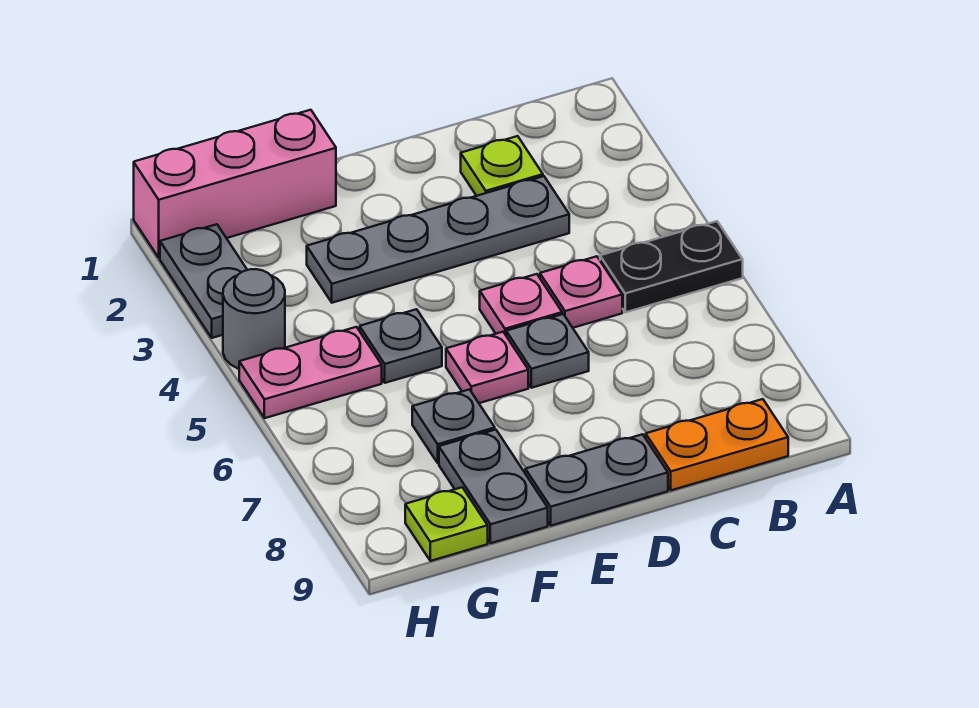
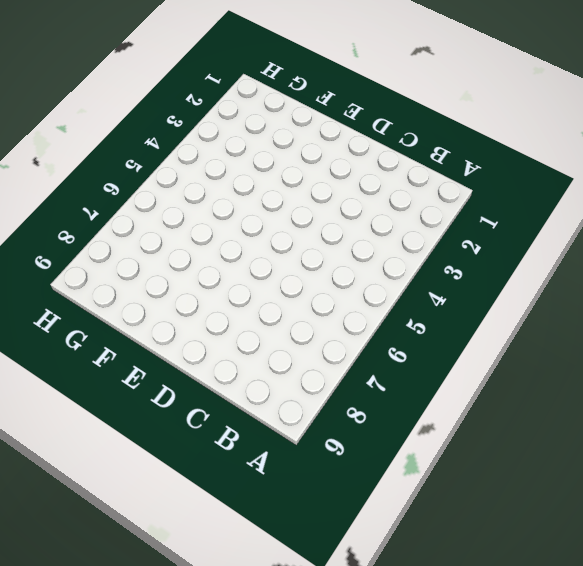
none -> black 1x2 plate [600,221,743,312]
none -> orange 1x2 plate [646,399,788,490]
none -> lime 1x1 plate [461,136,543,196]

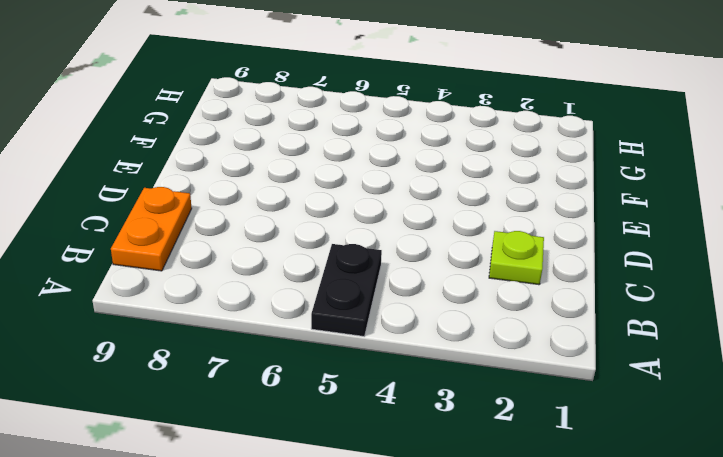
none -> grey 1x4 plate [307,176,569,303]
none -> pink 1x1 plate [540,256,622,328]
none -> pink 1x1 plate [480,274,562,335]

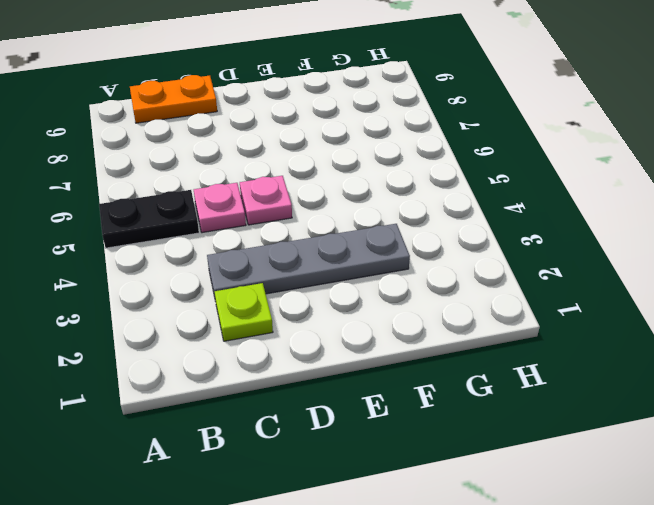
none -> grey 1x1 plate [506,314,589,388]
none -> grey 1x2 plate [525,434,668,526]
none -> pink 1x1 plate [446,332,528,403]

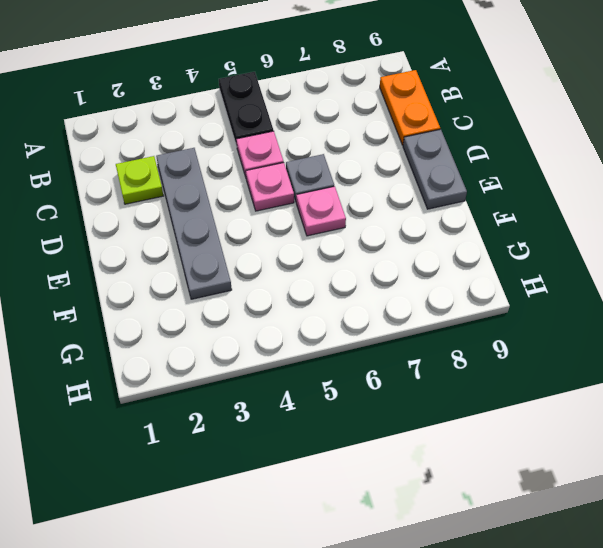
none -> pink 1x3 brick [134,110,336,258]
none -> grey 1x1 plate [360,309,442,383]
none -> grey 1x1 plate [412,389,495,463]

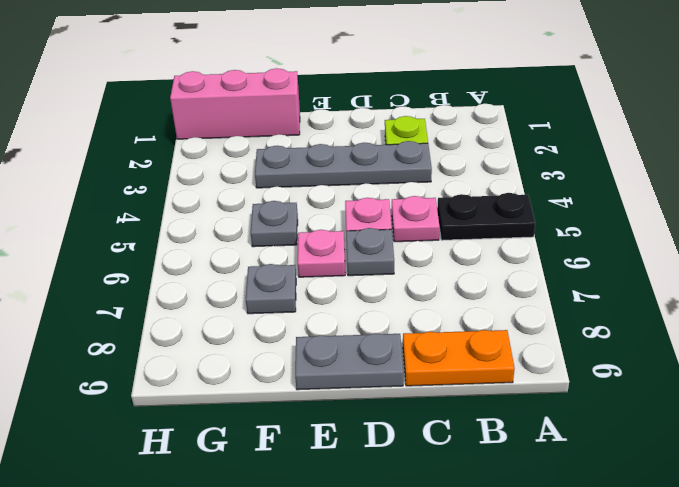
none -> grey 1x2 plate [439,430,548,543]
none -> pink 1x2 plate [239,327,382,418]
none -> lime 1x1 plate [405,487,488,561]

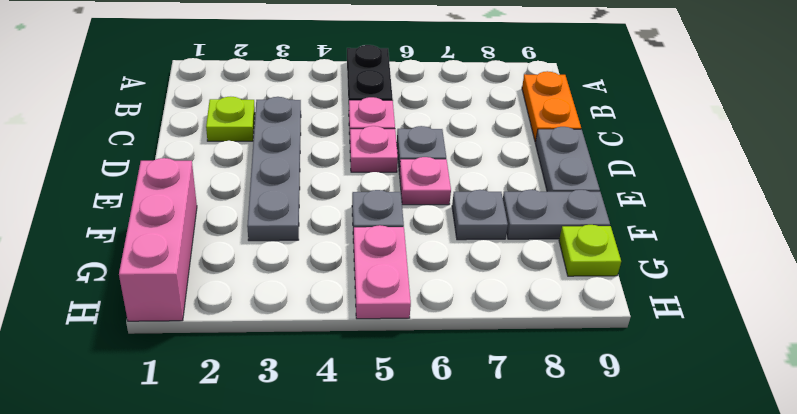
none -> grey 1x2 plate [160,224,247,338]
none -> grey 1x1 round brick [223,269,285,369]

